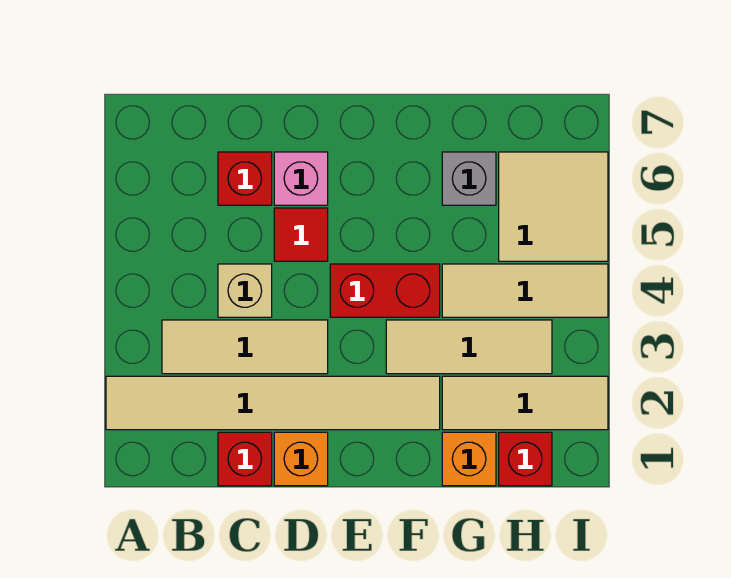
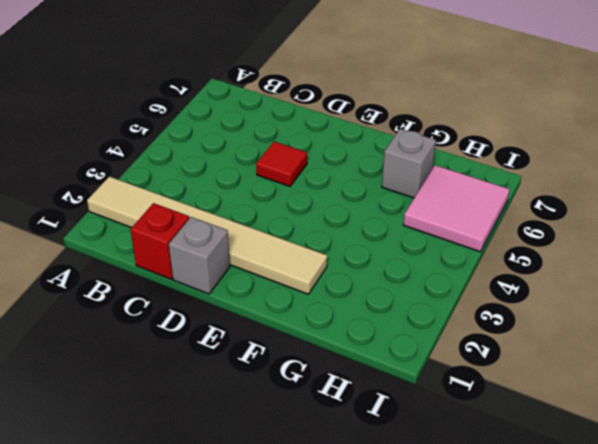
grey 1x1 brick [169,217,230,294] -> orange 1x1 brick [274,432,328,486]
pink 2x2 tile [403,165,510,252] -> tan 2x2 tile [499,152,608,261]
none -> tan 1x3 tile [162,320,328,374]
none -> tan 1x1 brick [218,264,272,317]
none -> red 1x1 brick [218,152,272,205]

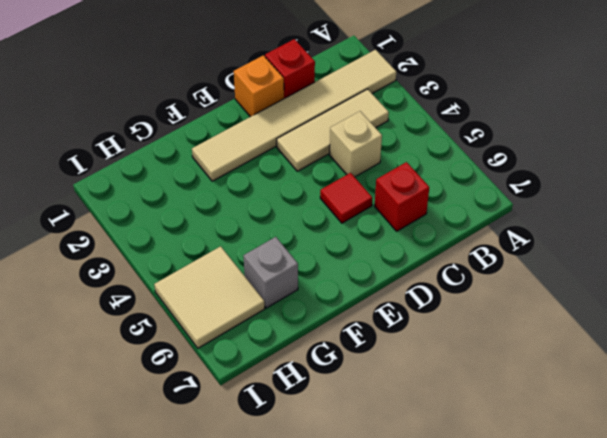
none -> pink 1x1 brick [274,152,328,205]
none -> red 1x2 brick [330,264,440,317]
none -> tan 1x3 tile [386,320,552,374]

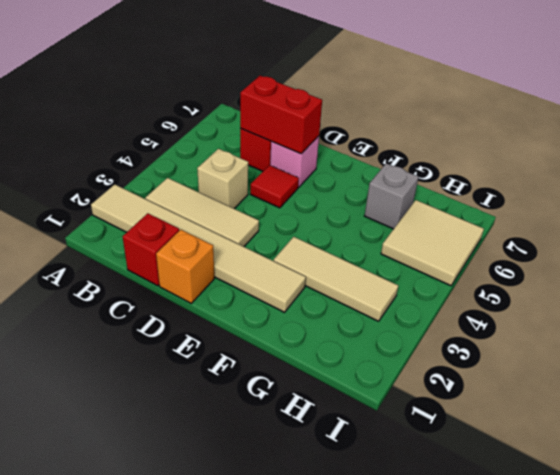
red 1x2 brick [240,76,322,154] -> red 1x2 brick moved to [330,264,440,317]
none -> orange 1x1 brick [442,432,496,486]
none -> tan 1x3 tile [442,376,608,430]
none -> tan 1x3 tile [442,264,608,317]

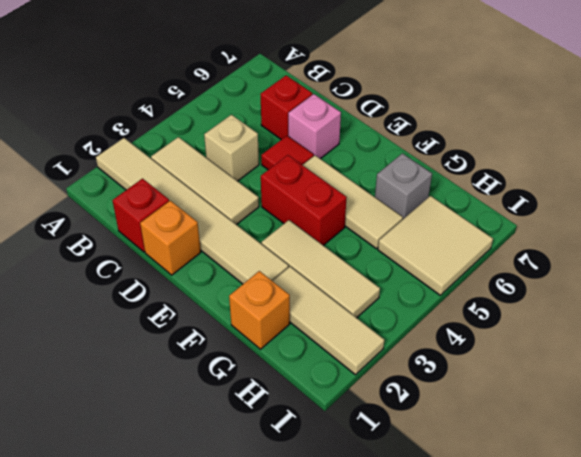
tan 1x3 tile [303,155,403,249] -> tan 1x3 tile moved to [442,264,608,317]
none -> red 1x1 brick [499,432,552,486]

